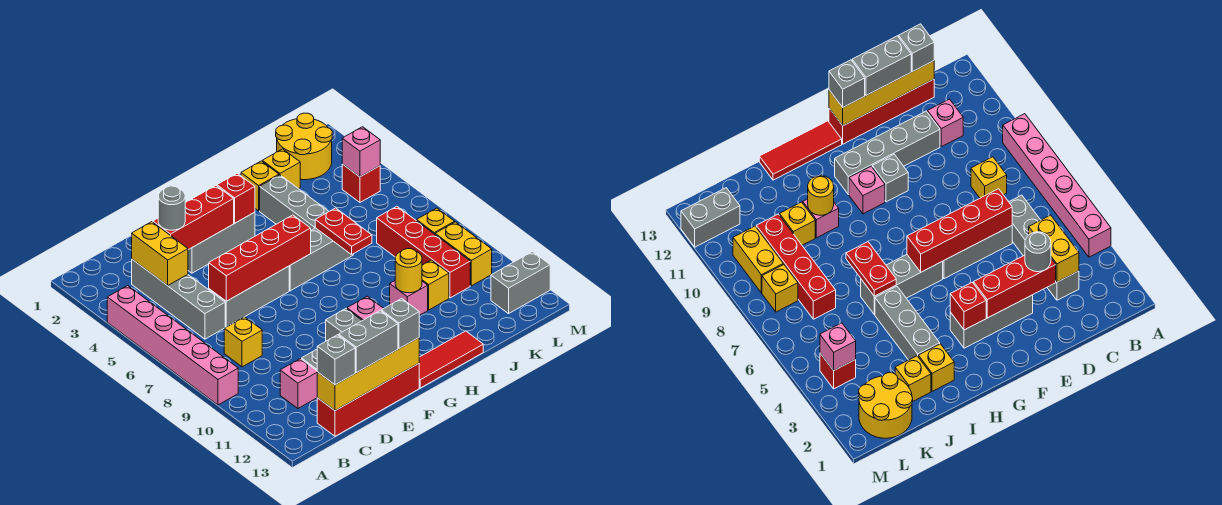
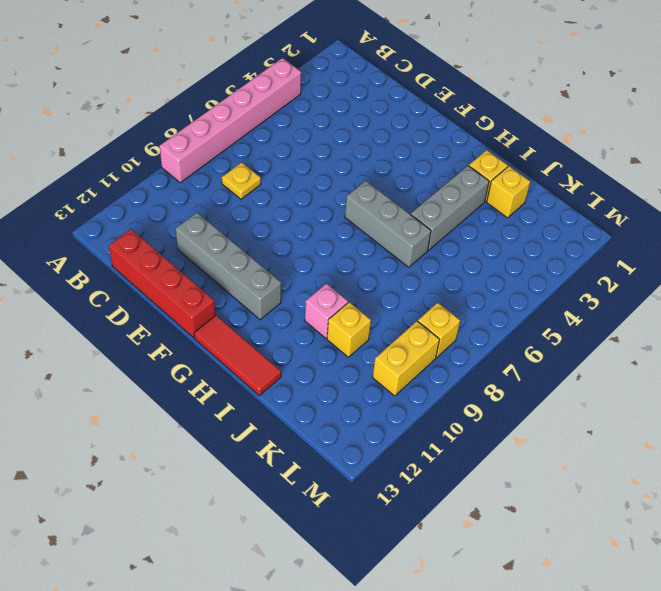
yellow 1x1 plate [222,162,261,199] -> yellow 1x1 brick [224,317,262,367]
none -> grey 1x4 brick [132,259,225,339]
none -> pink 1x1 brick [280,359,317,408]
none -> grey 1x3 brick [209,266,289,327]
none -> grey 1x3 brick [188,212,255,273]

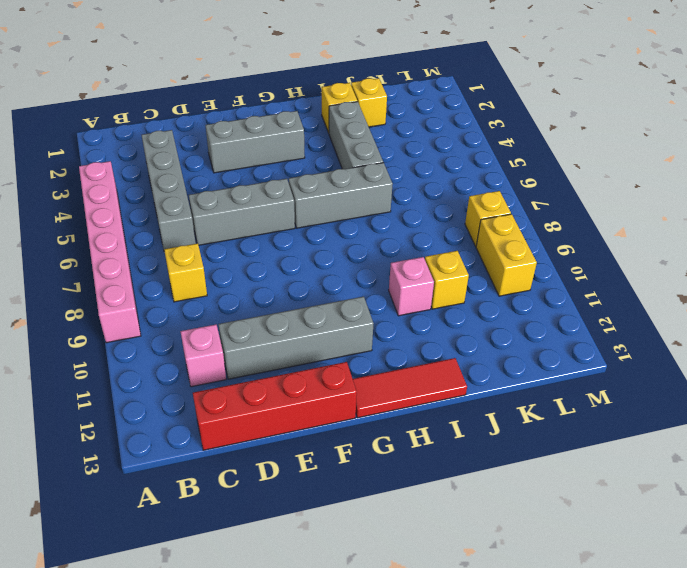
none -> grey 1x1 brick [326,309,362,341]
none -> pink 1x1 brick [347,296,384,321]
none -> yellow 2x2 round brick [276,113,332,180]
none -> red 1x4 brick [377,206,470,298]

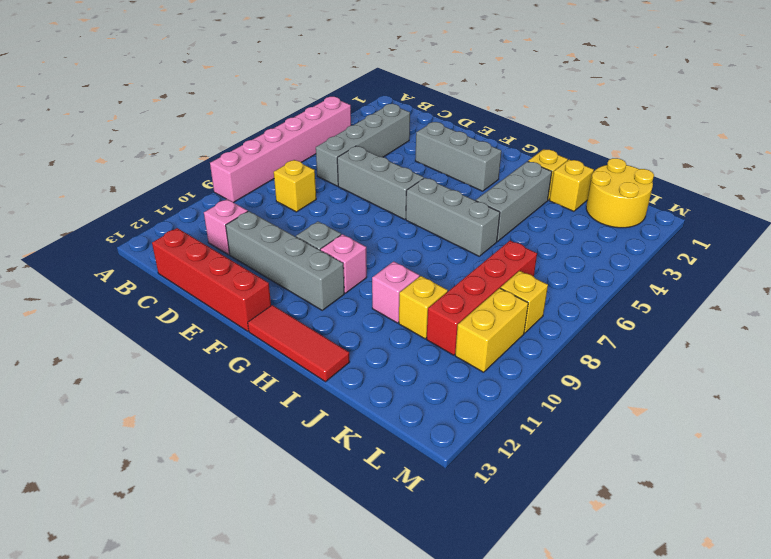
none -> red 1x1 brick [342,164,380,202]
none -> grey 1x2 brick [491,252,550,314]
none -> yellow 1x2 brick [132,222,188,286]
none -> yellow 1x4 brick [317,338,419,411]

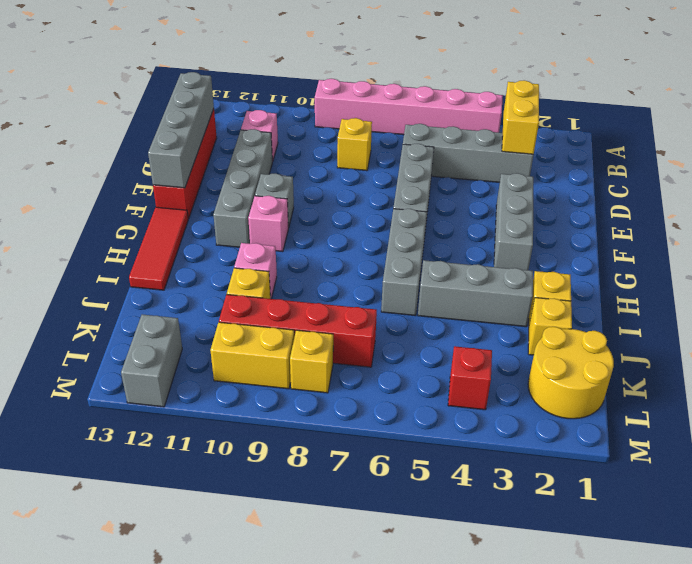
yellow 1x2 brick [502,80,539,154] -> yellow 1x2 brick turned to [132,222,188,286]
grey 1x4 brick [148,72,214,188] -> yellow 1x4 brick [317,338,419,411]
none -> red 1x3 brick [153,186,234,250]
none -> red 1x4 brick [209,215,311,301]
none -> red 1x1 brick [217,173,255,223]
none -> red 1x2 plate [315,208,372,255]

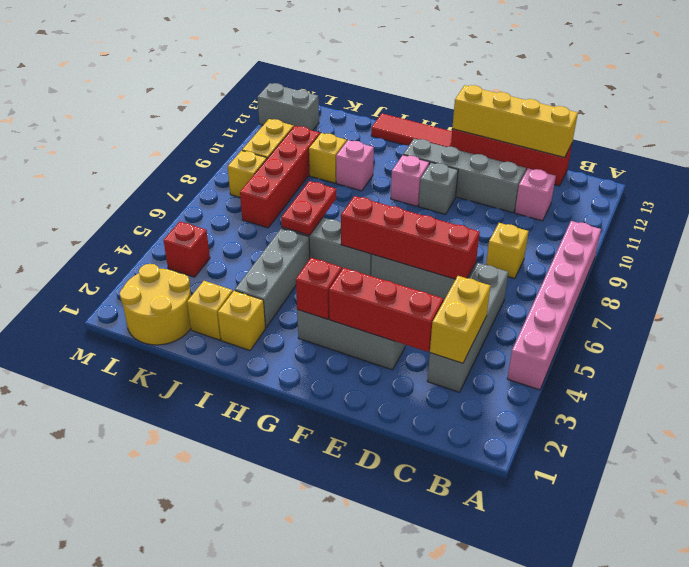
none -> yellow 1x1 round brick [395,249,422,293]
none -> pink 1x1 brick [342,127,380,177]
none -> grey 1x1 brick [317,335,355,385]
none -> grey 1x1 round brick [158,186,185,230]

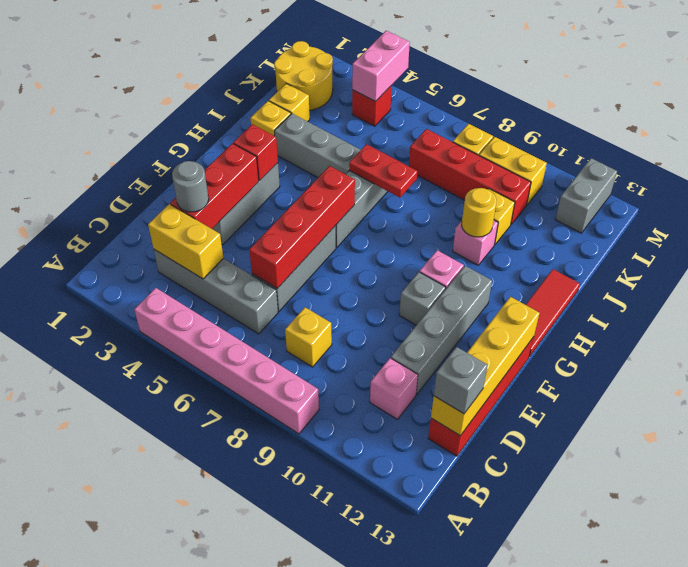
pink 1x2 brick [352,31,410,101] -> pink 1x1 brick [342,127,380,177]
none -> grey 1x2 brick [339,311,398,373]
none -> grey 1x1 brick [381,299,419,349]

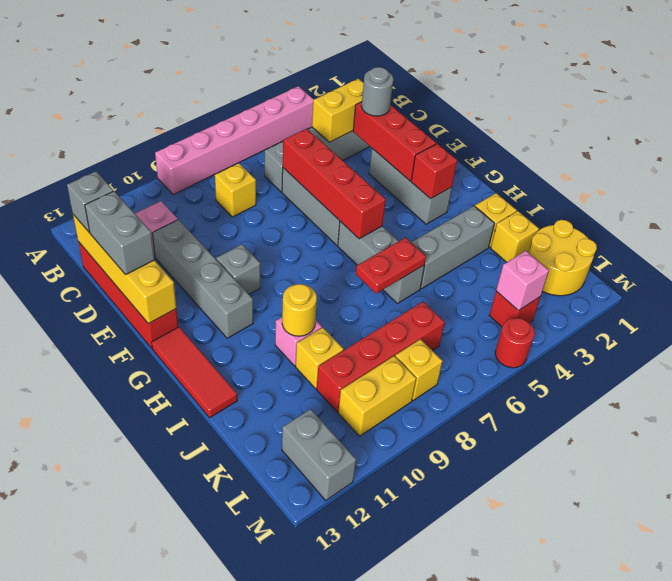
red 1x1 round brick [495,318,535,368] -> none
none -> pink 1x1 brick [347,296,384,321]
none -> grey 1x1 brick [381,299,419,349]

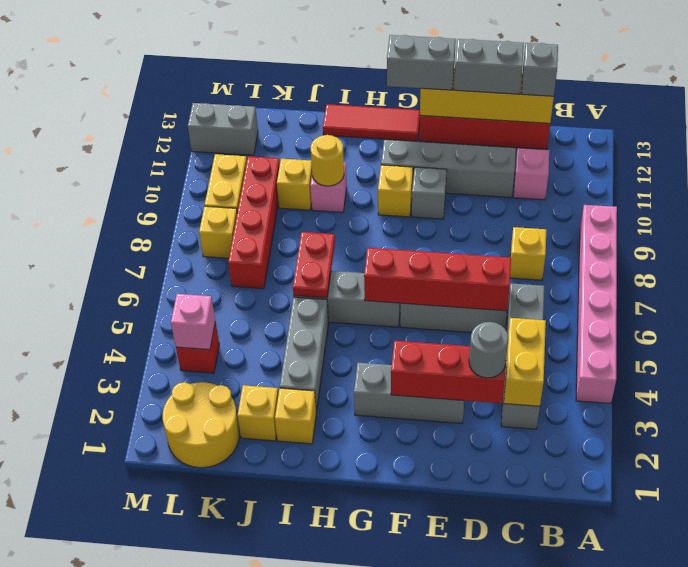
grey 1x2 brick [387,35,456,90] -> grey 1x1 brick [381,299,419,349]
yellow 1x1 brick [378,165,413,217] -> pink 1x1 brick [347,296,384,321]
none -> red 1x1 brick [217,173,255,223]

